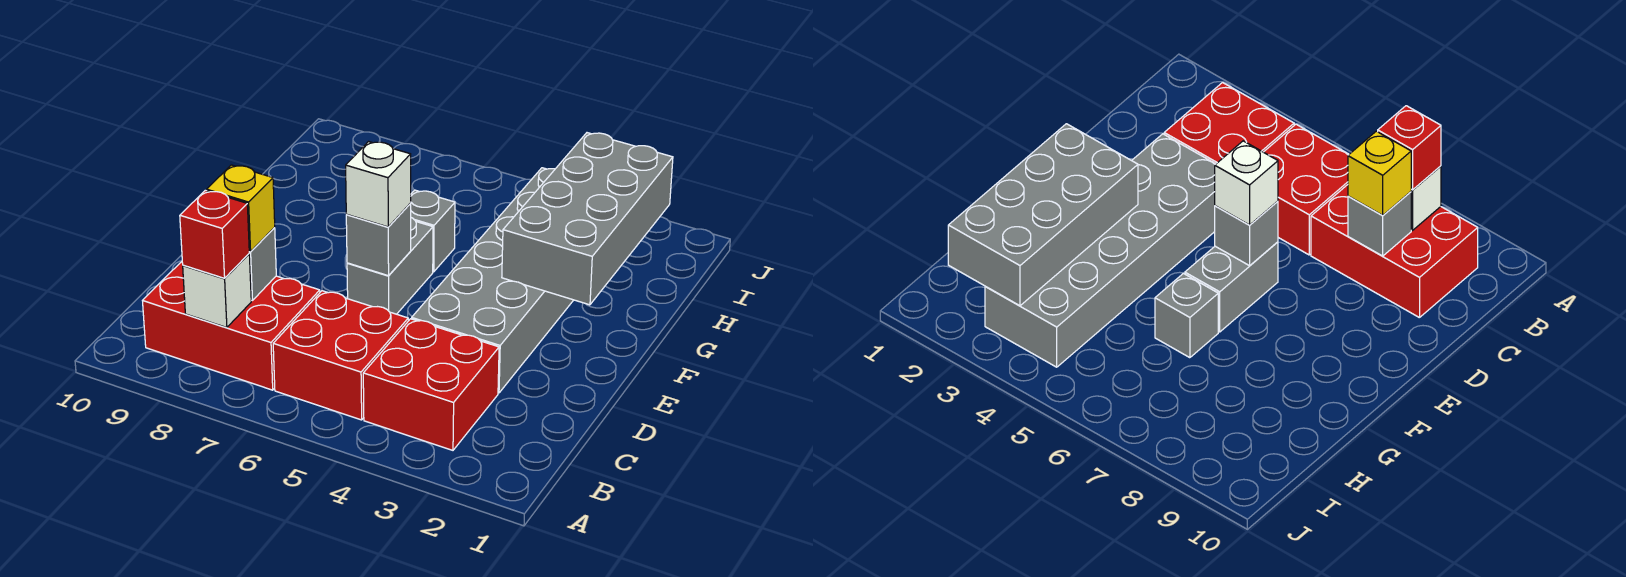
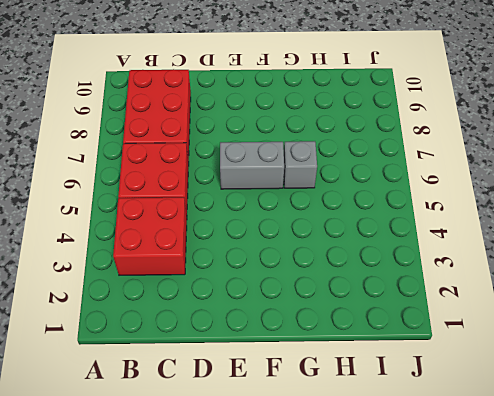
none -> grey 2x6 brick [412,168,573,393]
none -> white 1x1 brick [183,254,251,328]
none -> grey 1x1 brick [249,228,276,301]

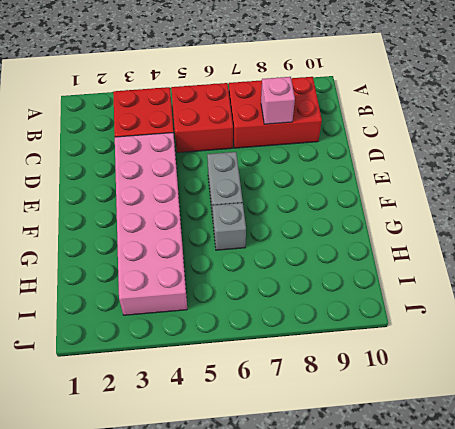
pink 1x1 brick [261,77,295,124] -> grey 1x1 brick [249,228,276,301]
pink 2x6 brick [115,133,187,315] -> grey 2x6 brick [412,168,573,393]
none -> white 1x1 brick [183,254,251,328]
none -> grey 1x1 brick [346,204,411,276]
none -> grey 2x4 brick [502,133,673,305]

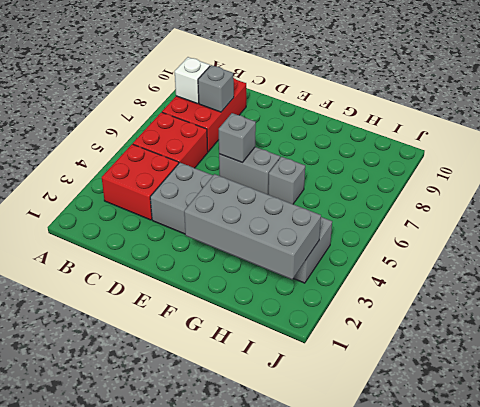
none -> red 1x1 brick [180,190,249,278]
none -> yellow 1x1 brick [207,165,275,252]
none -> white 1x1 brick [346,142,411,227]

